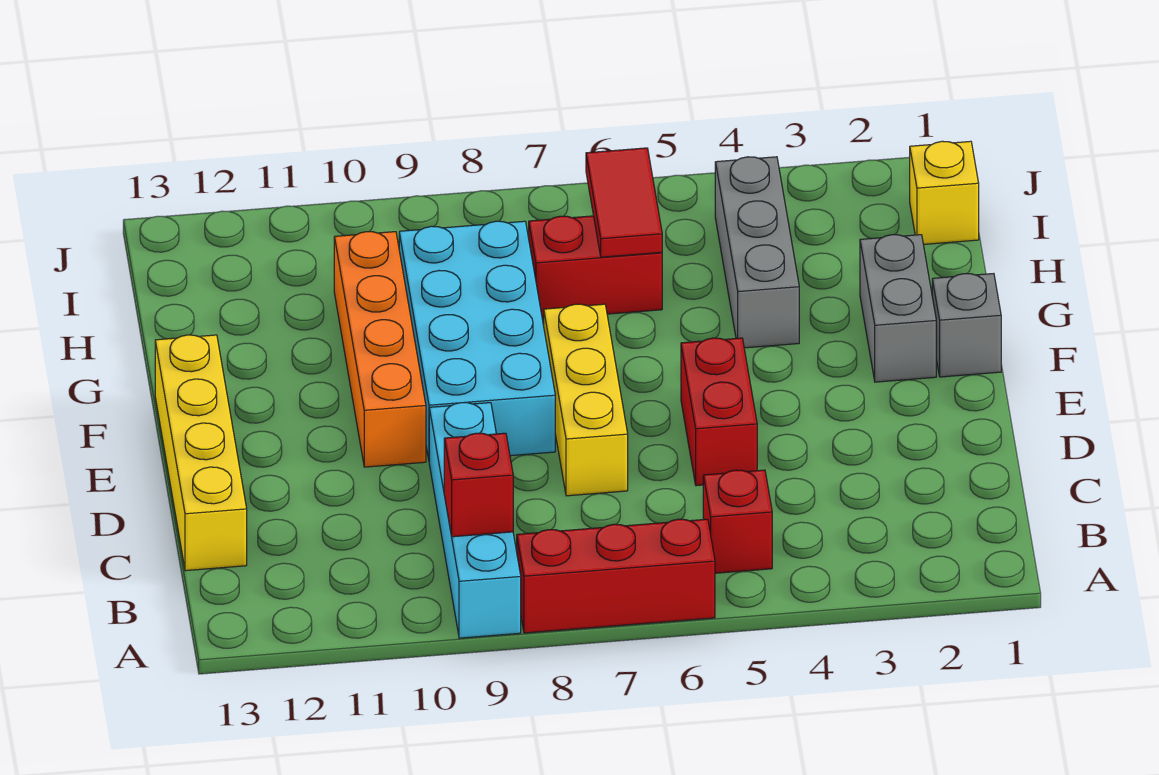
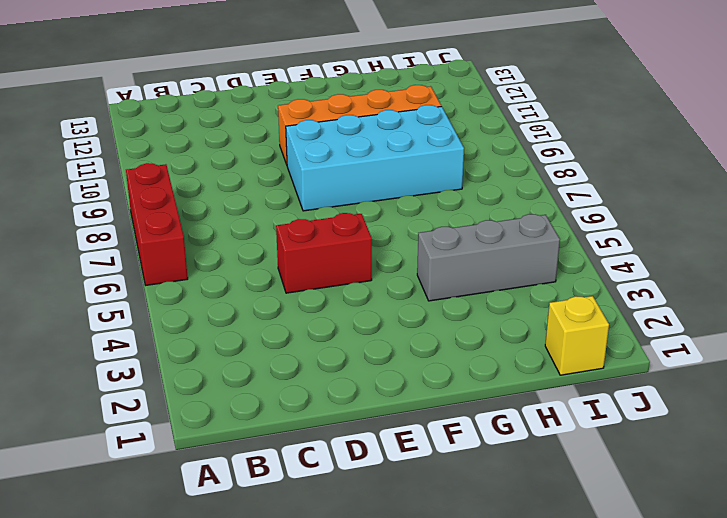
none -> cyan 1x4 brick [429,403,521,638]
none -> red 1x1 brick [703,470,772,573]
none -> yellow 1x4 brick [155,335,247,571]

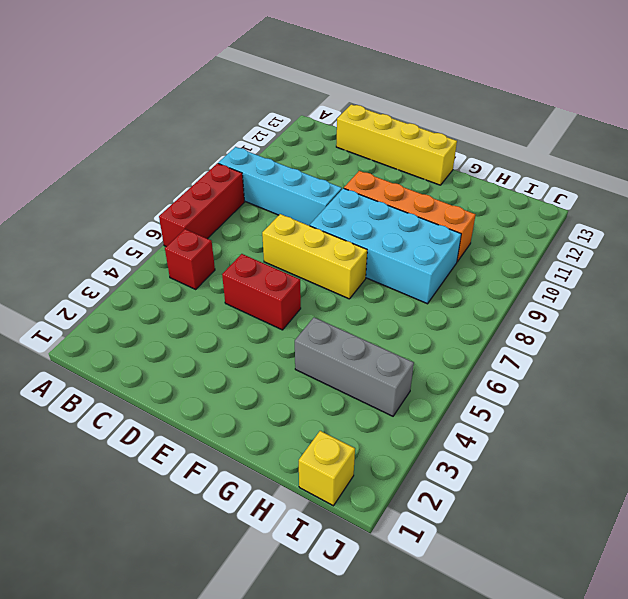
none -> grey 1x1 brick [932,274,1001,377]
none -> grey 1x2 brick [860,235,936,382]
none -> red 1x2 brick [529,216,662,319]

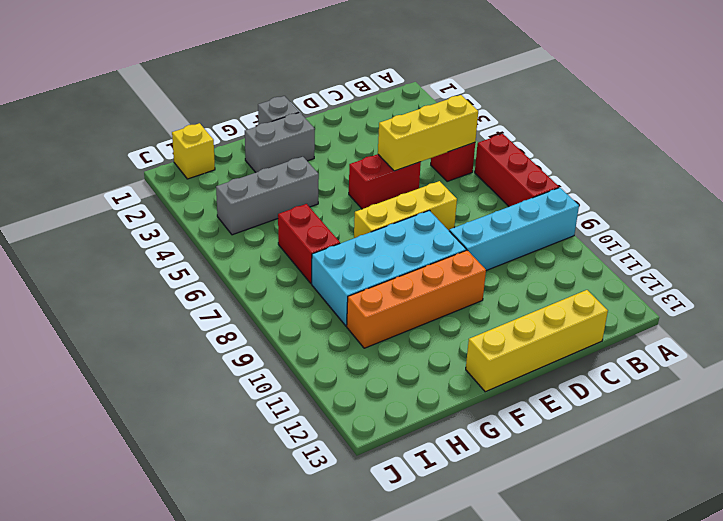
yellow 1x3 brick [378,95,478,171] -> none
none -> red 1x1 brick [444,433,513,537]
none -> red 1x2 tile [586,148,662,257]

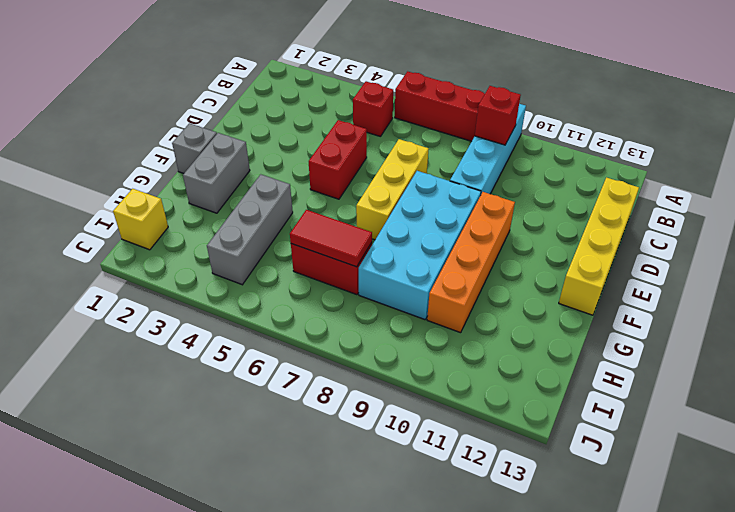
red 1x2 tile [290,210,372,267] -> red 1x2 tile turned to [586,148,662,257]

